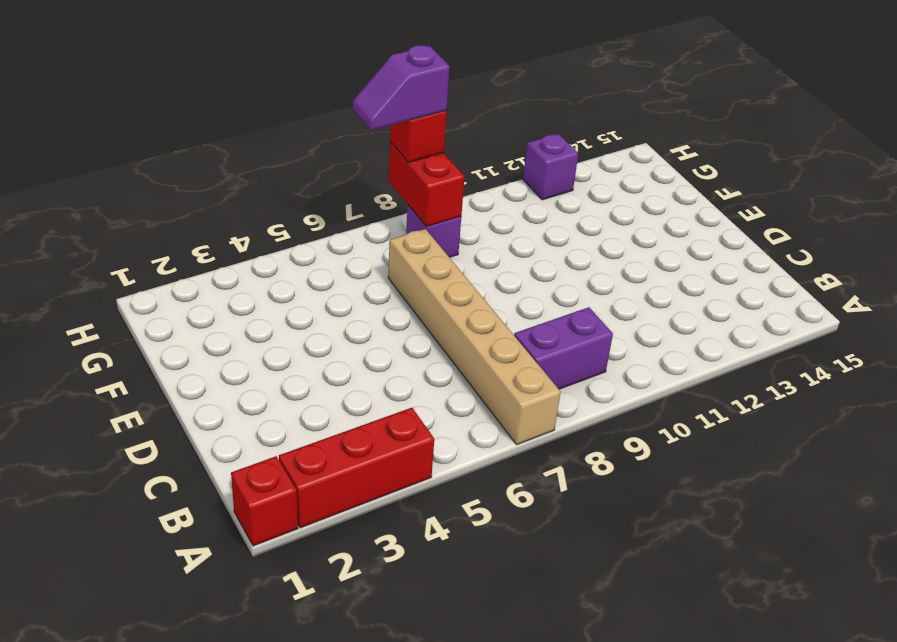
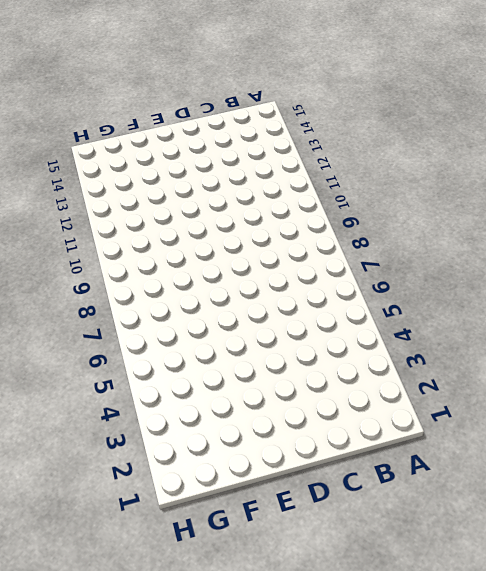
none -> red 1x1 brick [231,456,298,546]
none -> red 1x3 brick [279,408,434,528]

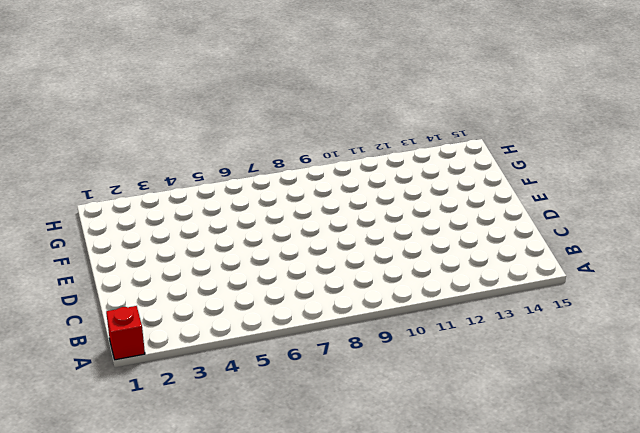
none -> red 1x3 brick [279,408,434,528]
none -> tan 1x6 brick [388,229,561,445]

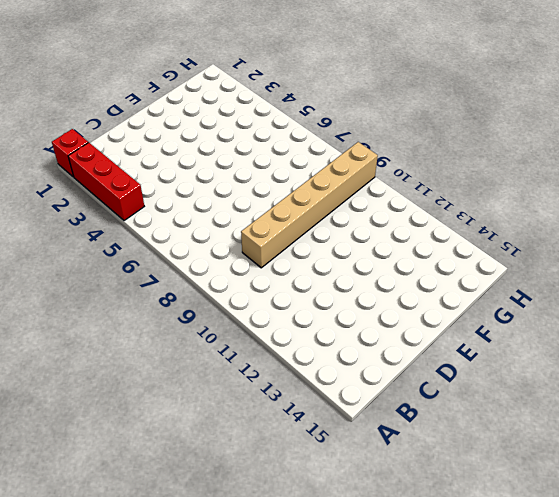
tan 1x6 brick [241,142,378,268] -> tan 1x6 brick moved to [388,229,561,445]
none -> purple 1x2 brick [514,307,613,389]
none -> purple 1x1 brick [406,205,461,257]

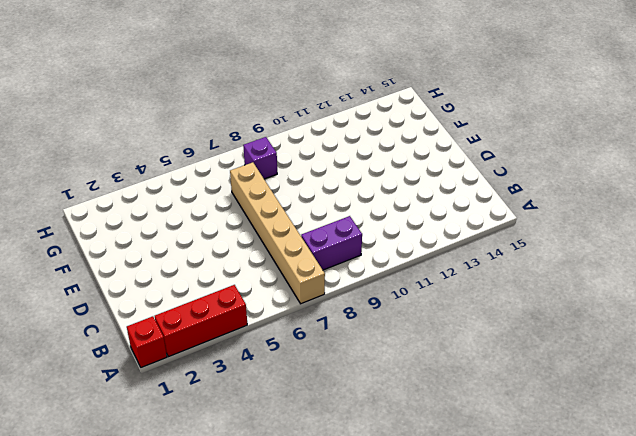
none -> purple 1x1 brick [523,134,578,200]
none -> red 1x2 brick [389,142,465,227]

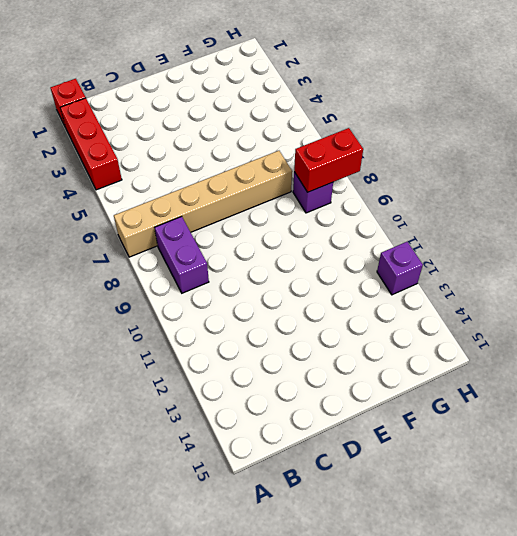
none -> red 1x1 brick [390,111,447,162]
none -> purple 1x2 slope [353,45,450,130]

